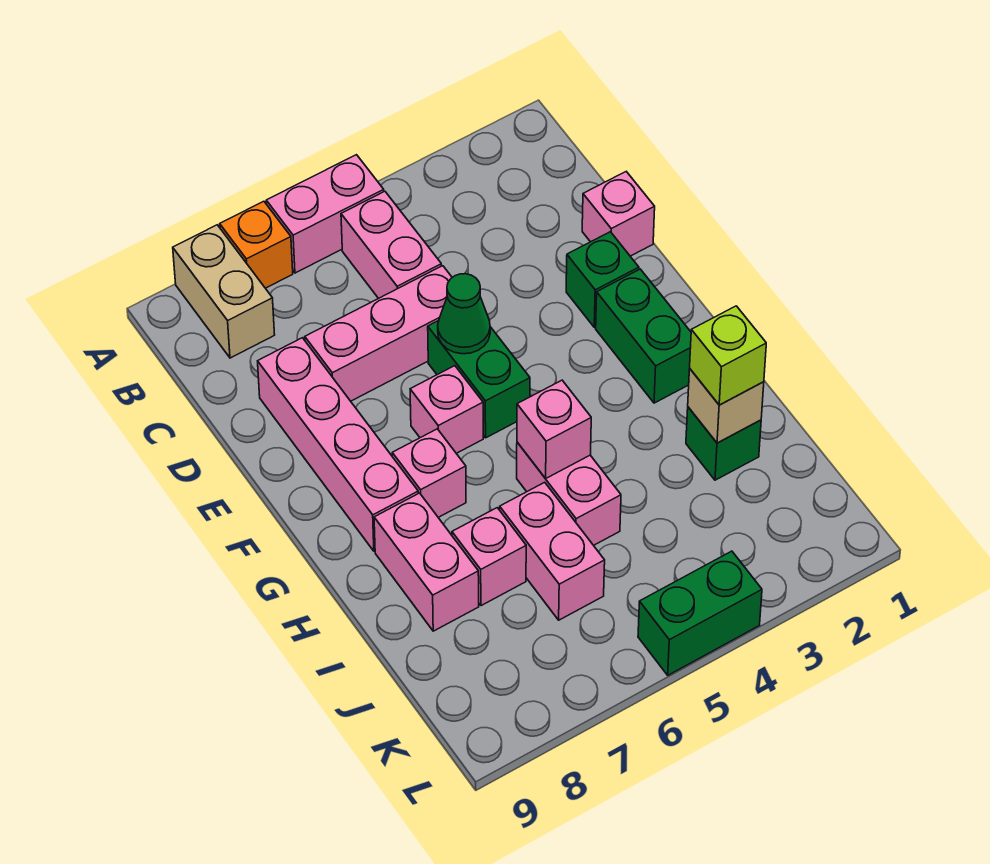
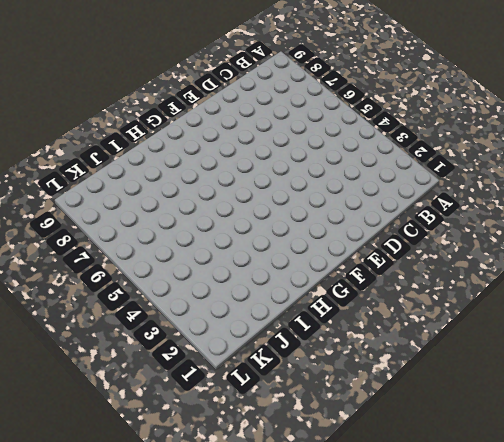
none -> pink 1x2 brick [266,155,384,273]
none -> orange 1x1 brick [220,201,293,288]
none -> tan 1x2 brick [173,225,275,358]

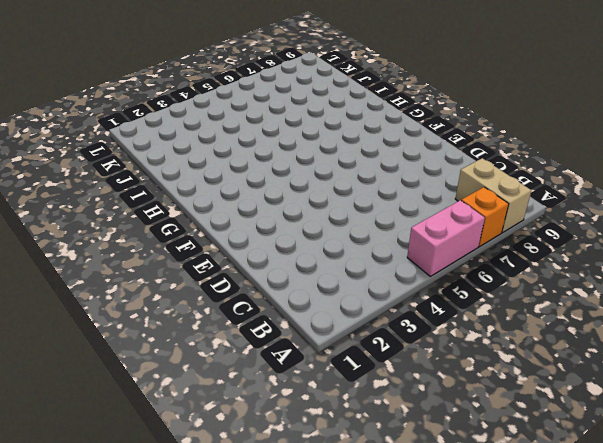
none -> pink 1x2 brick [341,191,441,298]
none -> pink 1x1 brick [582,172,655,256]
none -> pink 1x3 brick [305,266,452,401]

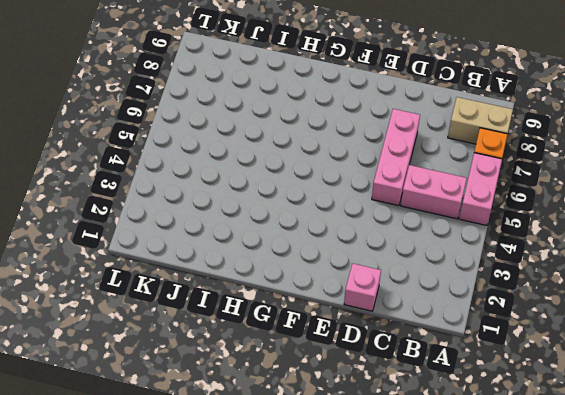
none -> pink 1x4 brick [258,338,418,551]
none -> green 1x1 brick [566,232,639,327]
none -> green 1x2 brick [428,321,530,438]

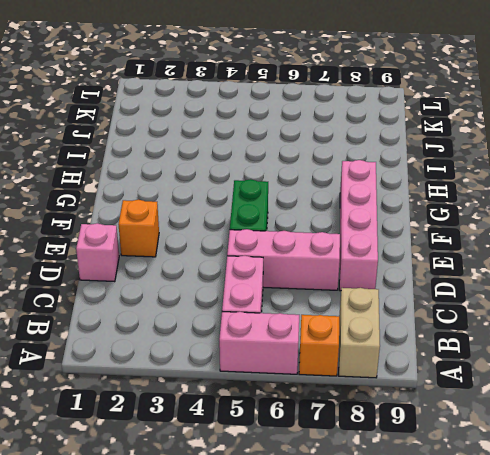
orange 1x1 brick [118,200,159,257] -> green 1x1 brick [566,232,639,327]
none -> green 1x2 brick [596,269,691,403]
none -> pink 1x1 brick [410,366,483,453]
none -> pink 1x1 brick [392,429,466,517]

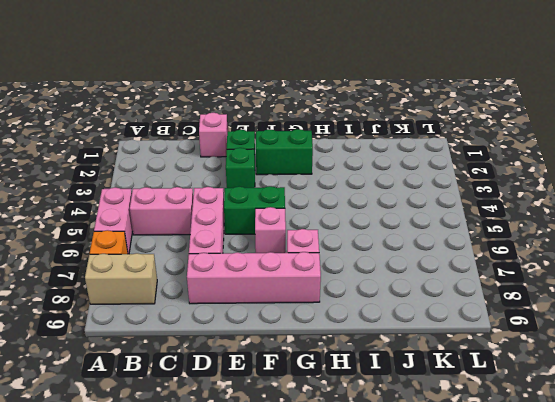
green 1x1 brick [226,148,255,188] -> green 1x1 brick moved to [686,407,761,480]
none -> pink 1x2 brick [517,442,621,545]
none -> pink 1x2 brick [374,493,479,631]
none -> pink 1x2 brick [500,482,605,620]

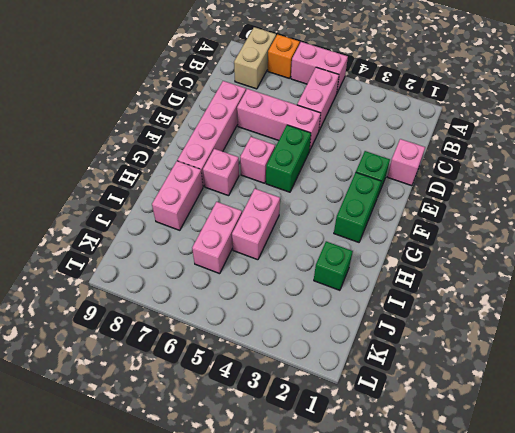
none -> pink 1x1 brick [452,508,526,606]
none -> green 1x2 brick [638,551,762,675]
none -> green 1x1 cone [438,274,490,354]

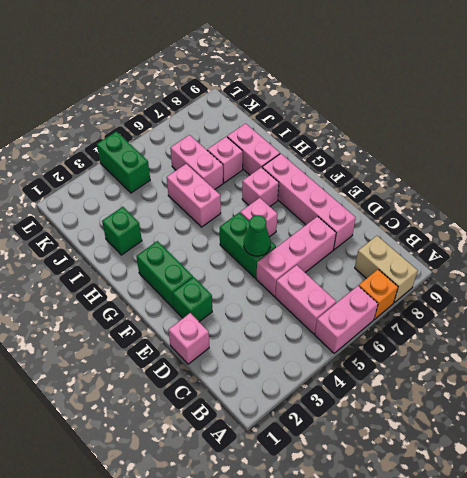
green 1x2 brick [97,131,150,193] -> green 1x2 brick turned to [638,551,762,675]
none -> pink 1x1 brick [517,380,591,479]
none -> tan 1x1 brick [688,369,764,443]
none -> lime 1x1 brick [690,306,766,405]

